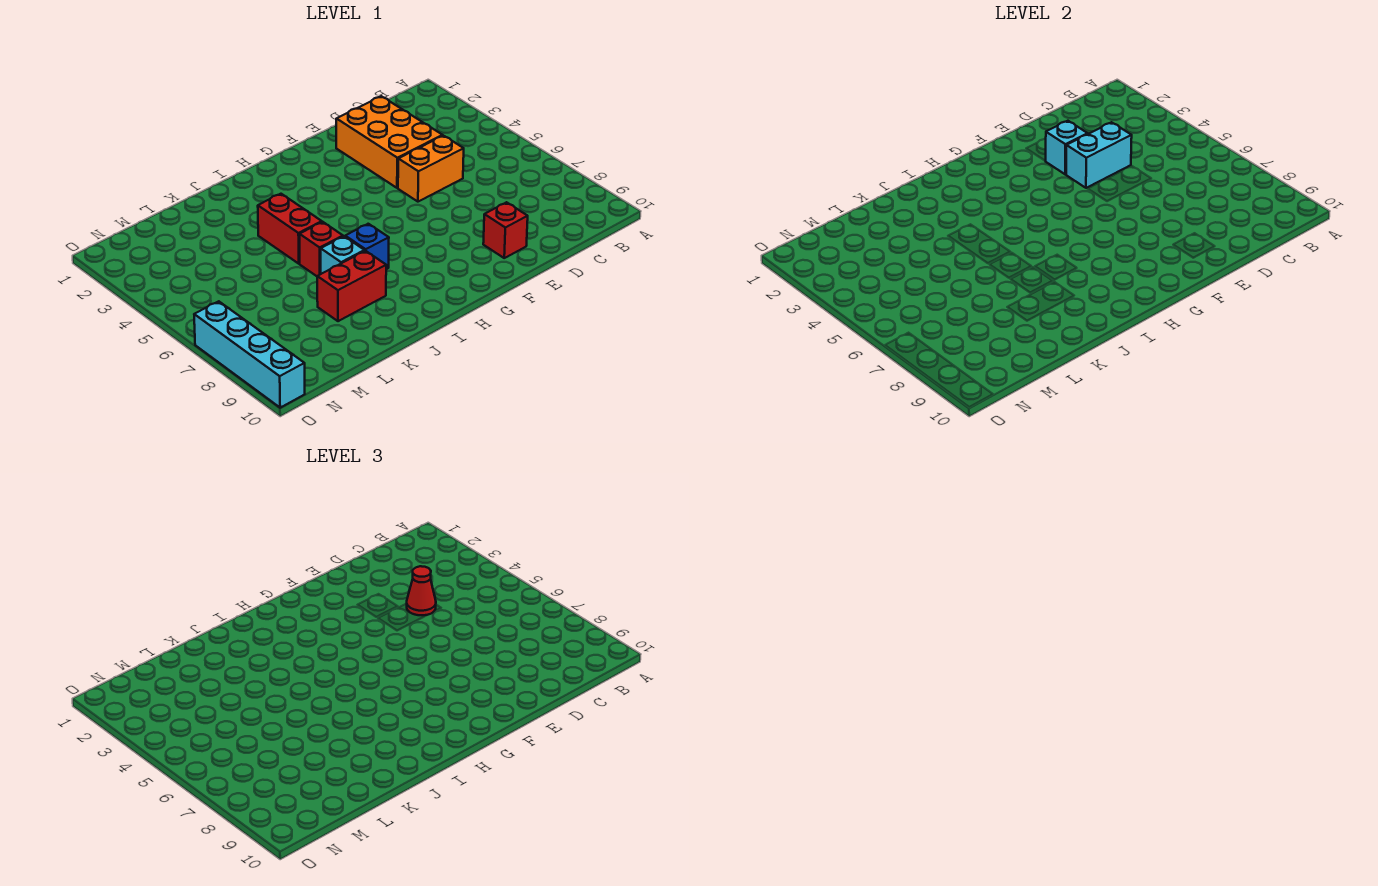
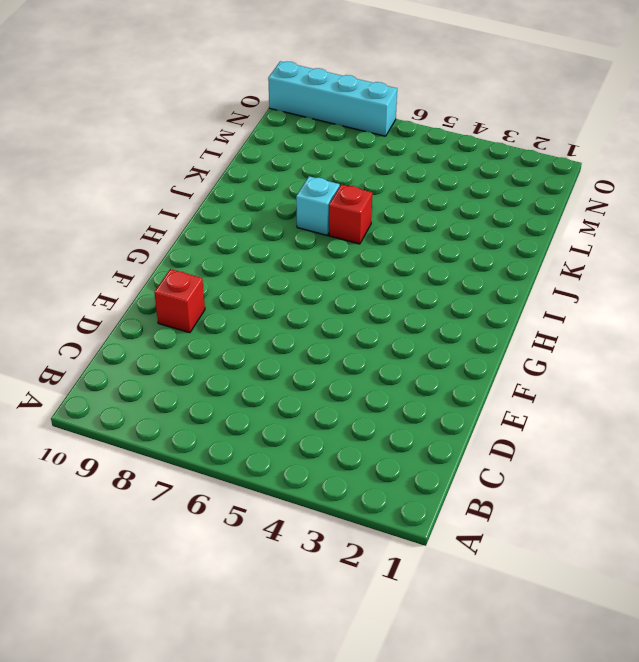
none -> orange 2x3 brick [336,96,443,188]
none -> orange 1x2 brick [398,136,464,202]
none -> blue 1x1 brick [345,224,389,269]

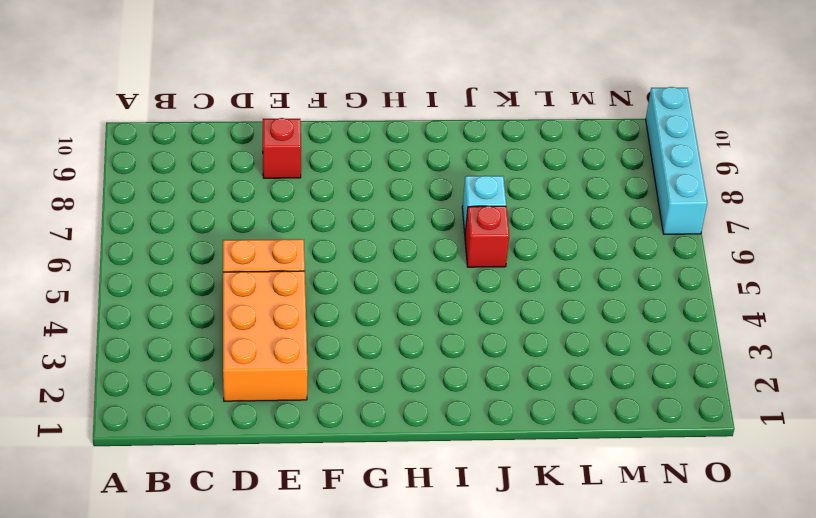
none -> blue 1x1 brick [345,224,389,269]
none -> red 1x2 brick [258,194,322,264]
none -> red 1x2 brick [317,251,386,321]

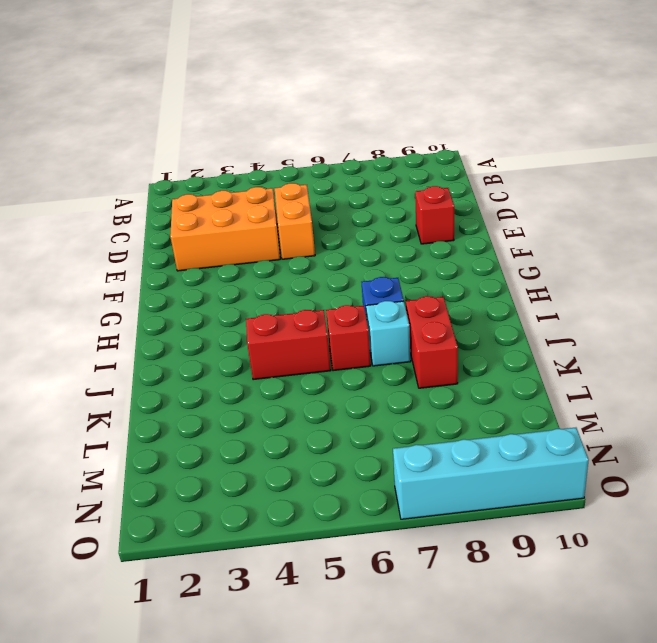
none -> cyan 1x2 brick [1066,122,1132,188]
none -> cyan 1x1 brick [1046,121,1088,174]
none -> red 1x1 cone [407,566,436,615]

